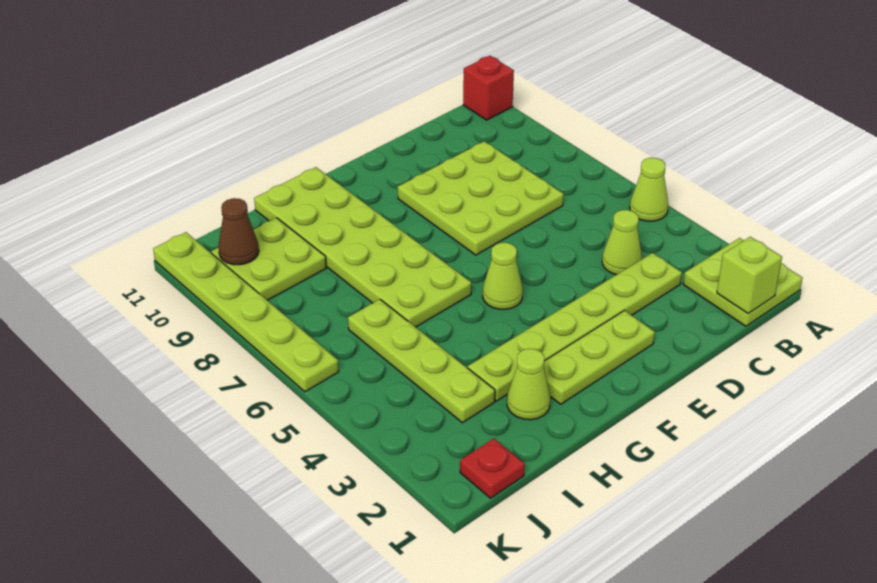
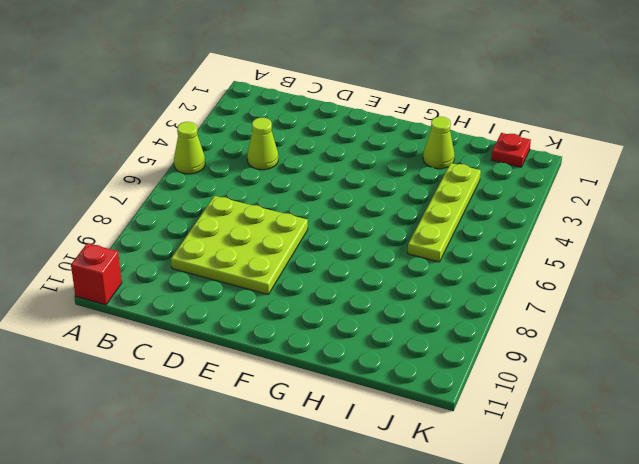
none -> lime 2x2 plate [683,238,802,326]
none -> lime 1x6 plate [468,253,682,401]
none -> lime 1x3 plate [544,311,655,404]

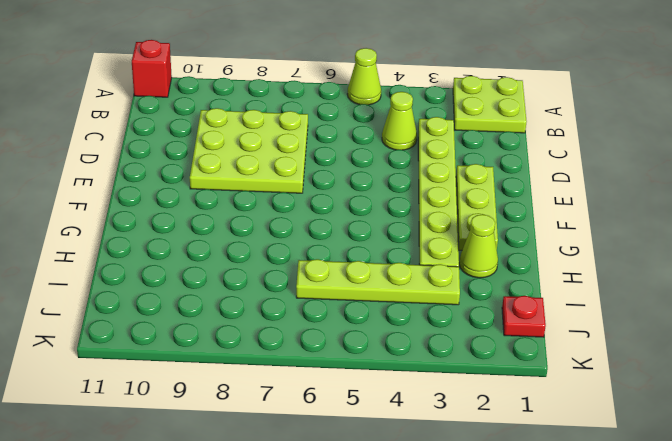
none -> lime 1x1 cone [483,243,523,310]
none -> lime 2x6 plate [254,167,471,327]
none -> lime 2x2 plate [211,218,326,300]

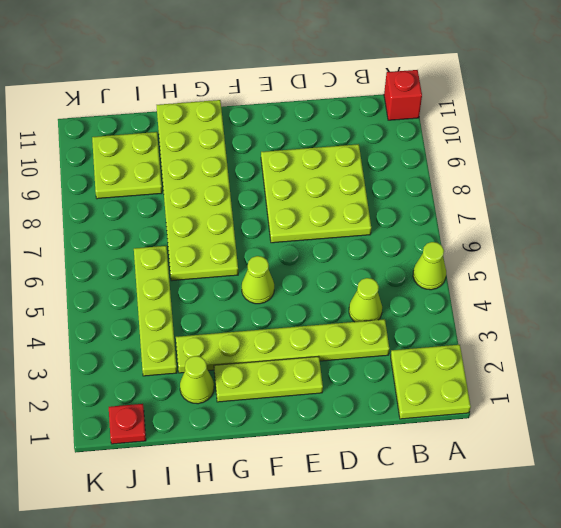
none -> lime 1x6 plate [153,232,339,392]
none -> lime 1x1 brick [717,237,782,313]
none -> brown 1x1 cone [218,198,259,265]

